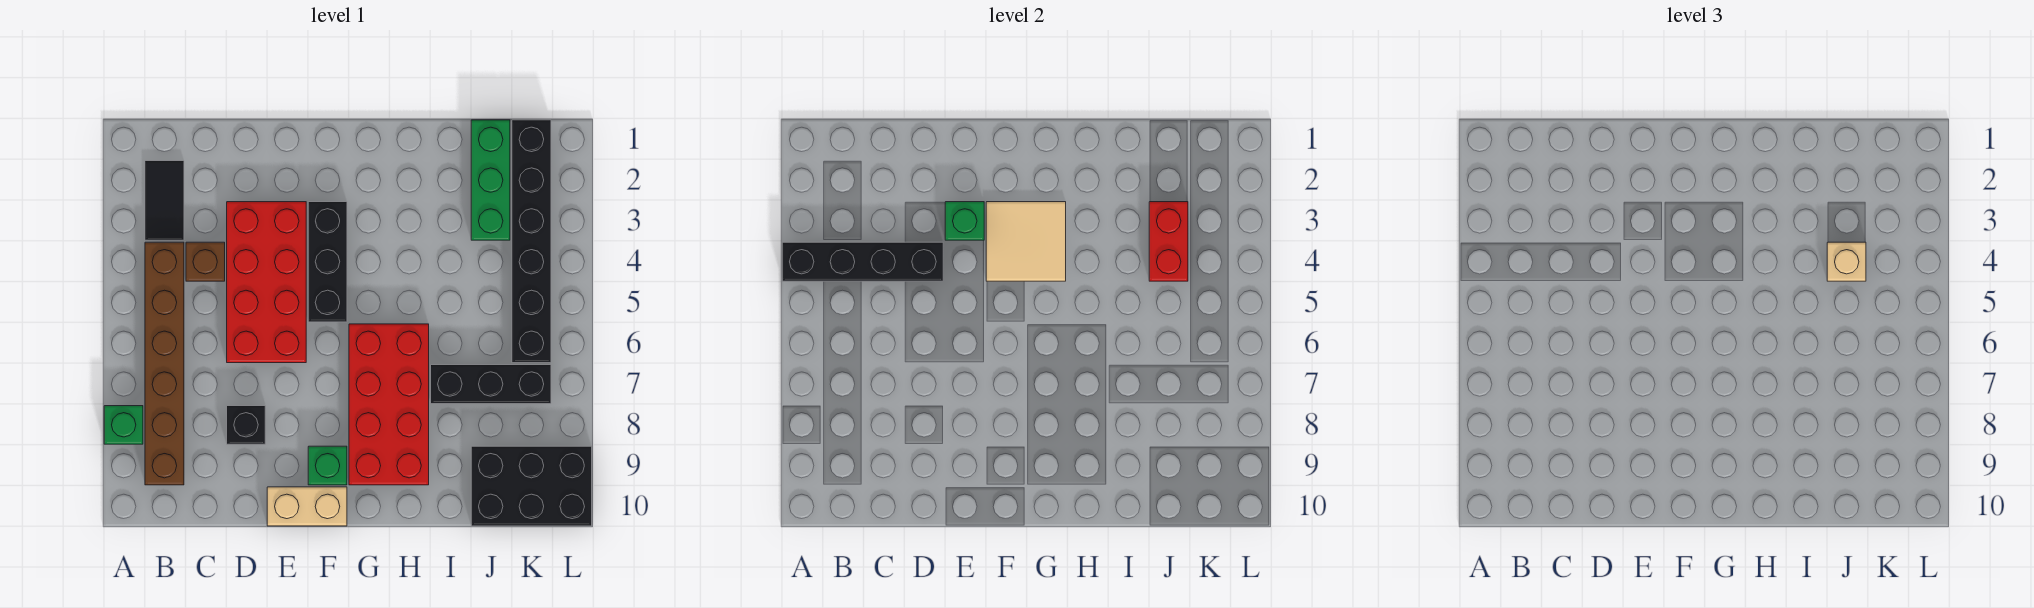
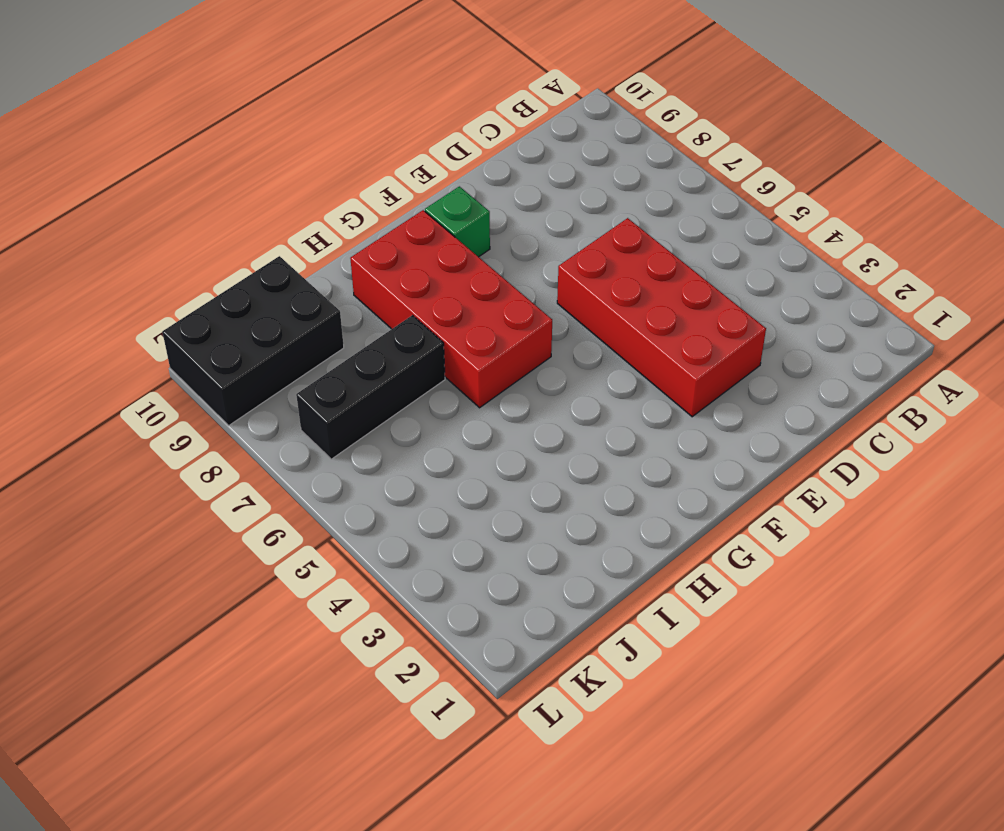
none -> green 1x1 brick [104,406,143,444]
none -> black 1x2 tile [145,161,184,240]
none -> brown 1x6 brick [145,242,184,485]

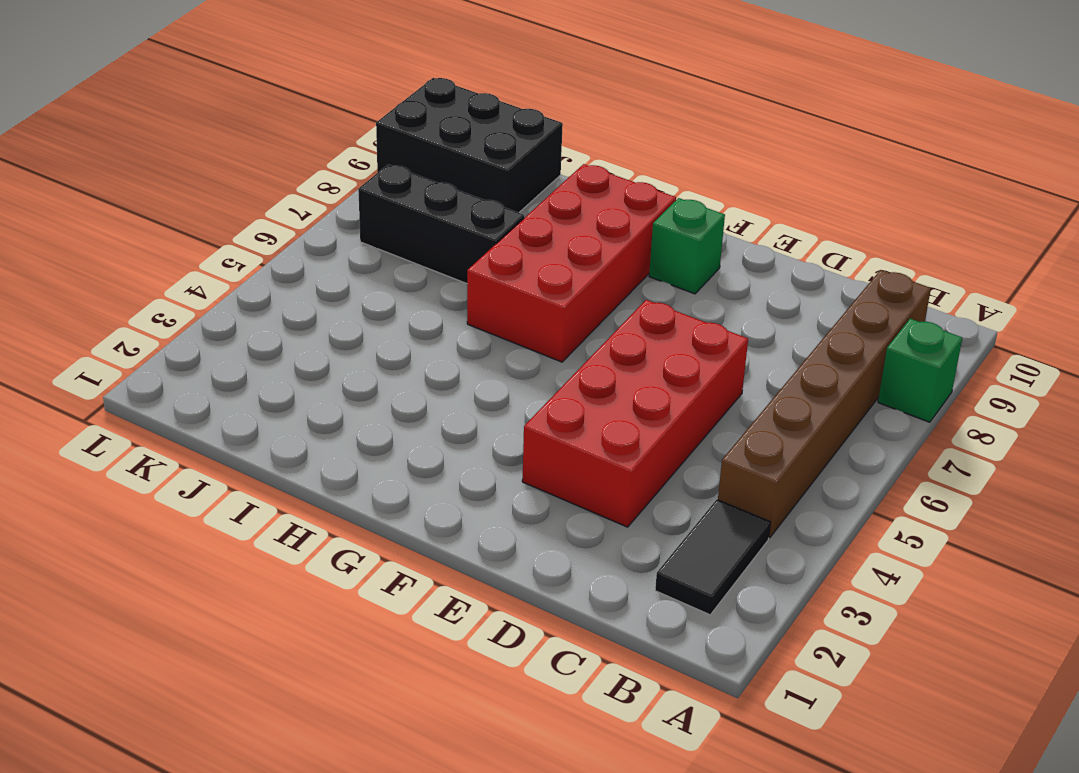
none -> brown 1x1 brick [186,242,225,281]
none -> black 1x1 brick [227,406,265,444]
none -> tan 1x2 brick [267,487,347,526]

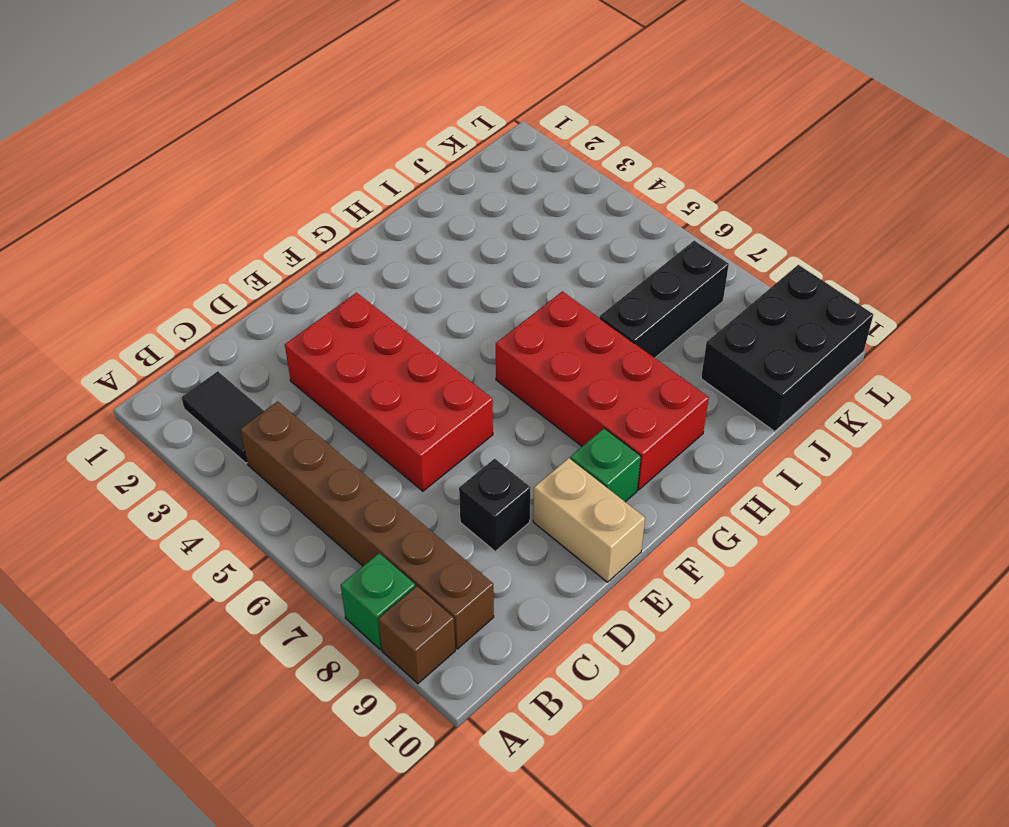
brown 1x1 brick [378,586,455,684] -> brown 1x1 brick moved to [186,242,225,281]
tan 1x2 brick [533,458,645,582] -> tan 1x2 brick turned to [267,487,347,526]
none -> black 1x3 brick [308,202,347,322]
none -> green 1x3 brick [471,120,510,240]
none -> black 1x6 brick [512,120,551,363]

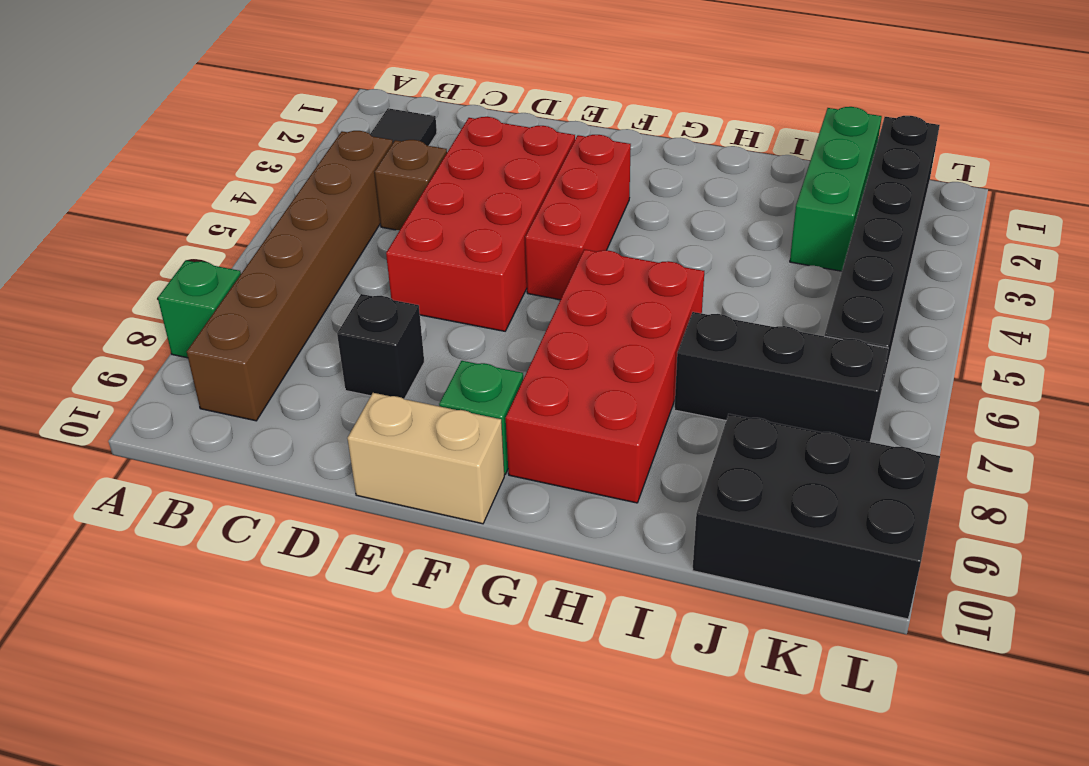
red 1x3 brick [525,135,631,300] -> black 1x3 brick [308,202,347,322]
none -> black 1x4 brick [782,242,943,281]
none -> green 1x1 brick [945,202,984,240]
none -> tan 2x2 tile [986,202,1066,281]

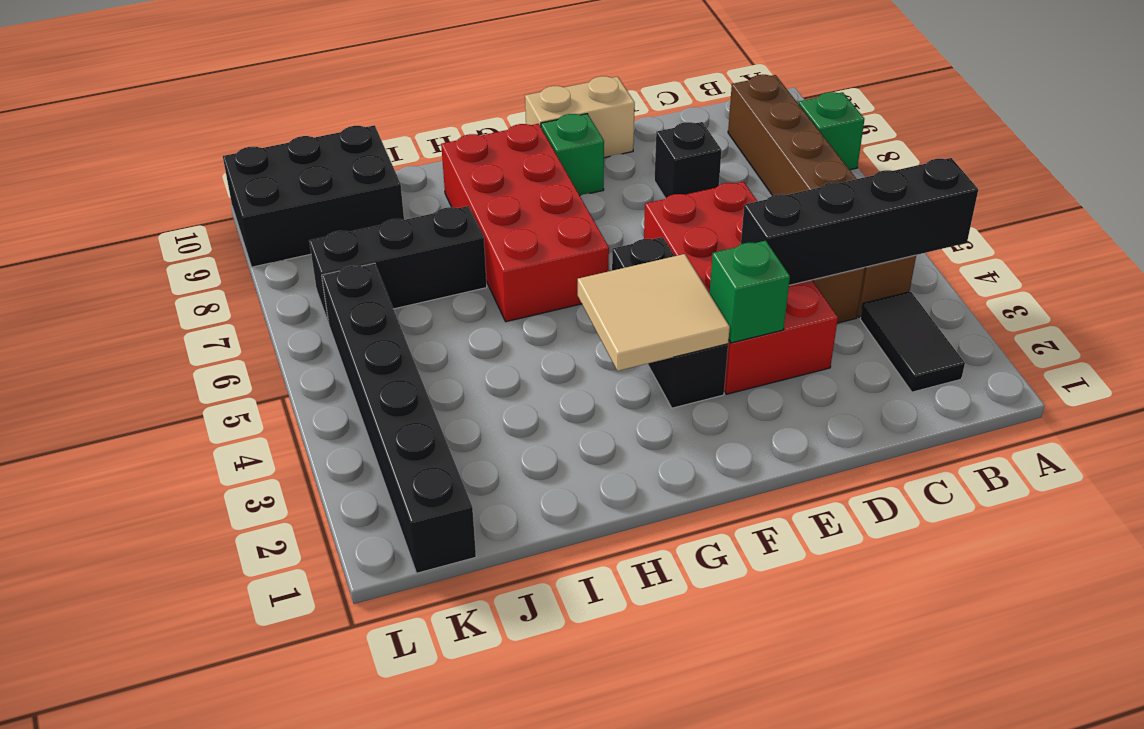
none -> green 1x3 brick [471,120,510,240]
none -> red 1x2 brick [1149,202,1188,281]
none -> tan 1x1 brick [1827,242,1866,281]

